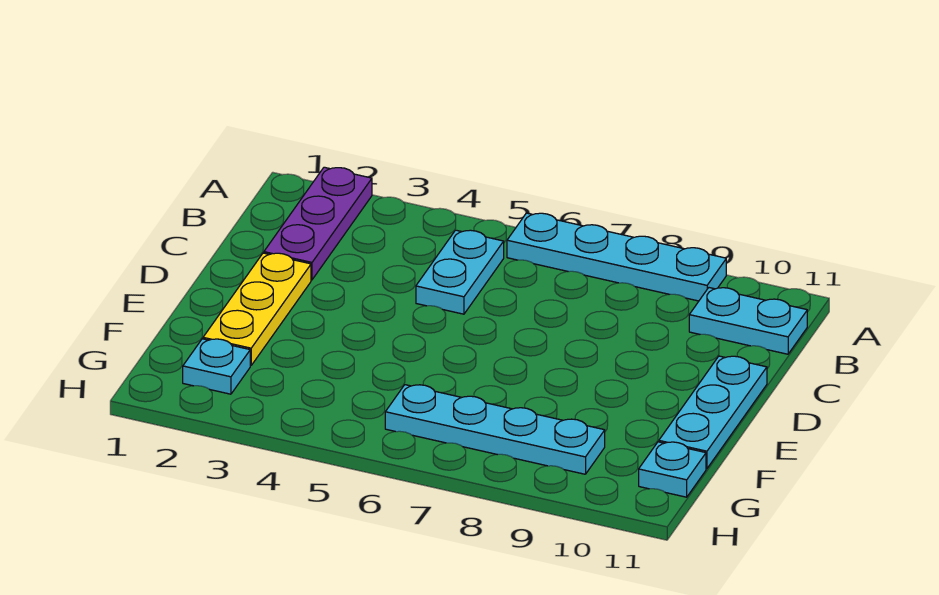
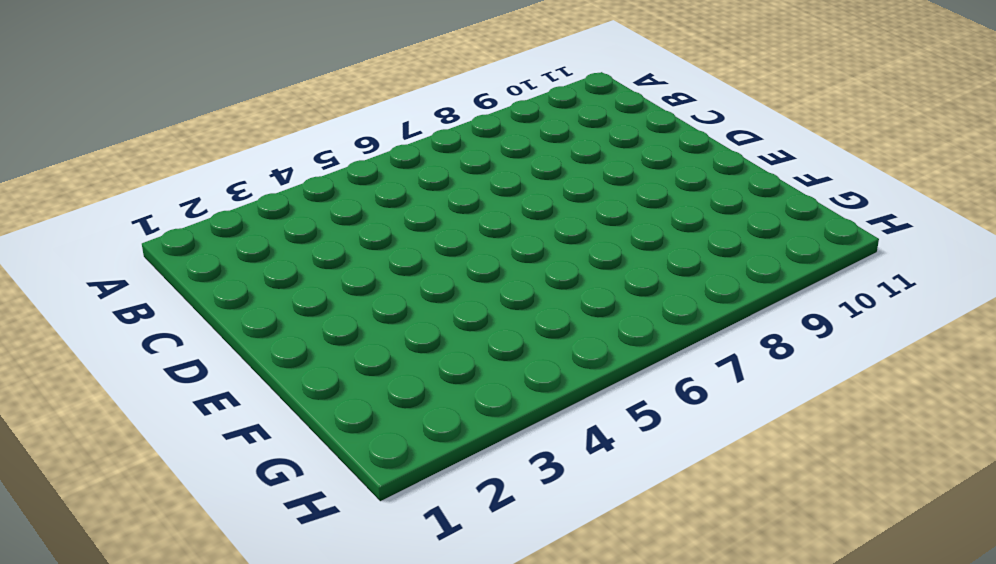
none -> purple 1x3 plate [264,167,372,280]
none -> cyan 1x4 plate [507,213,726,301]

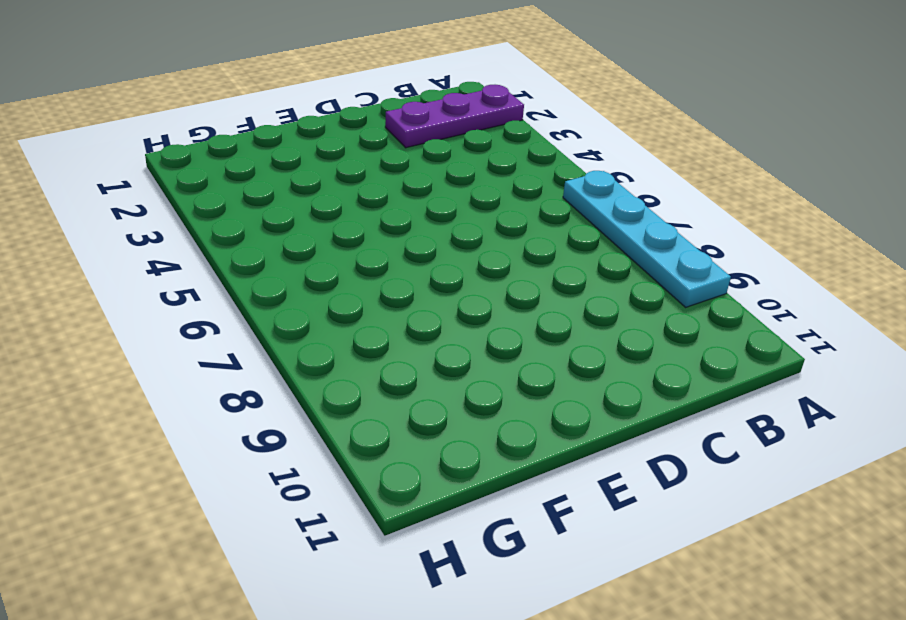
none -> cyan 1x2 plate [416,230,504,314]
none -> cyan 1x2 plate [689,288,807,354]

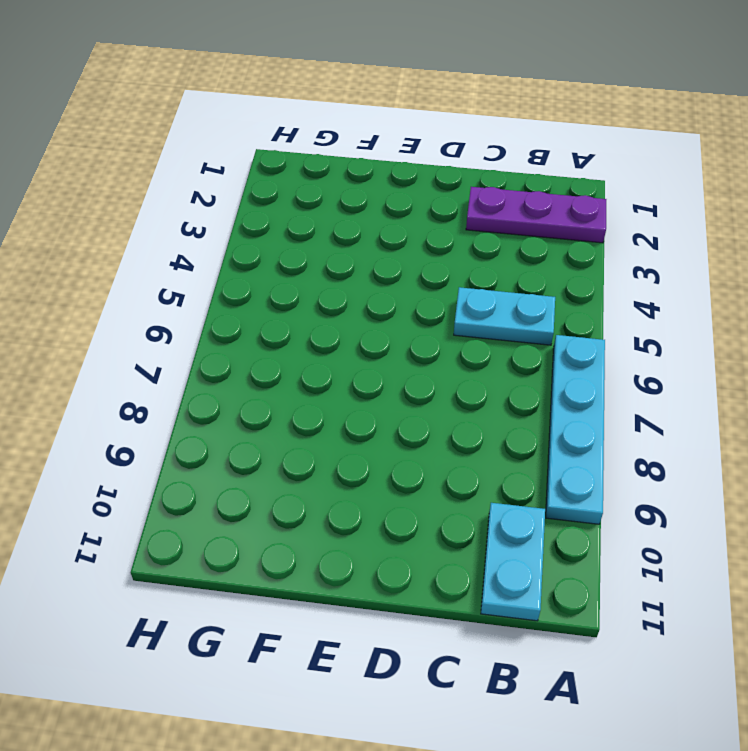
none -> yellow 1x3 plate [203,253,311,366]
none -> cyan 1x3 plate [659,356,767,469]

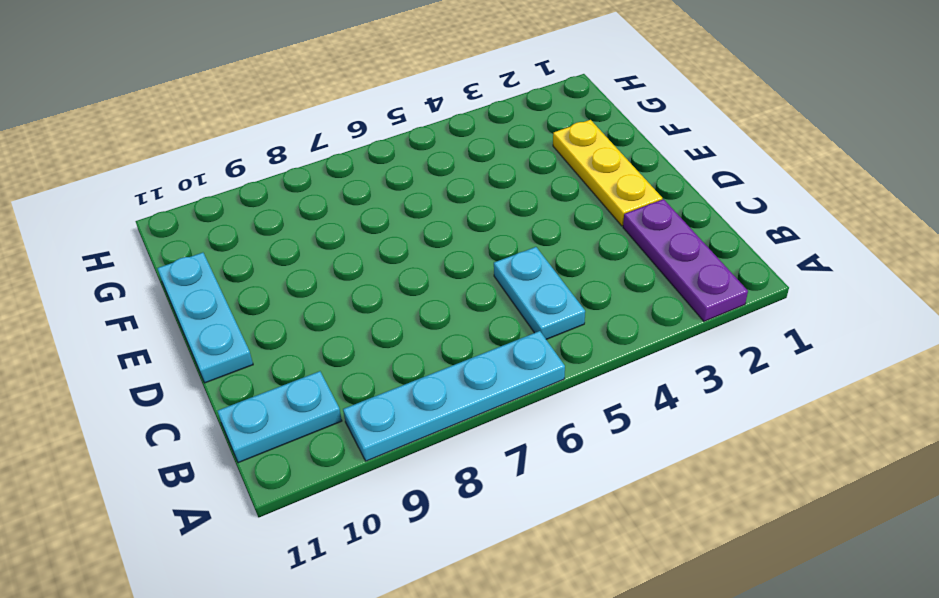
none -> cyan 1x1 plate [183,339,250,394]
none -> cyan 1x4 plate [385,385,605,474]

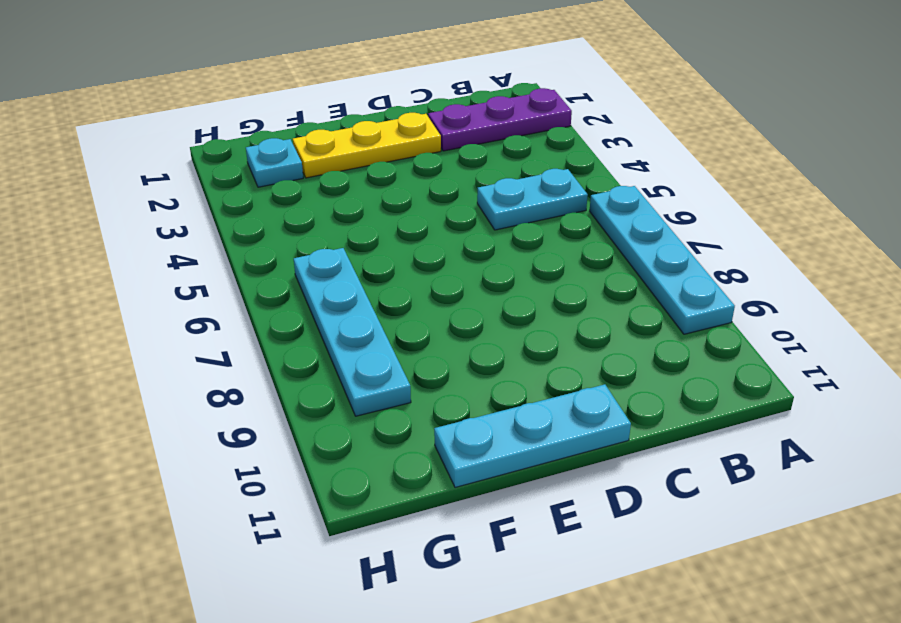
none -> cyan 1x2 plate [689,288,807,354]
none -> cyan 1x1 plate [639,442,706,497]

